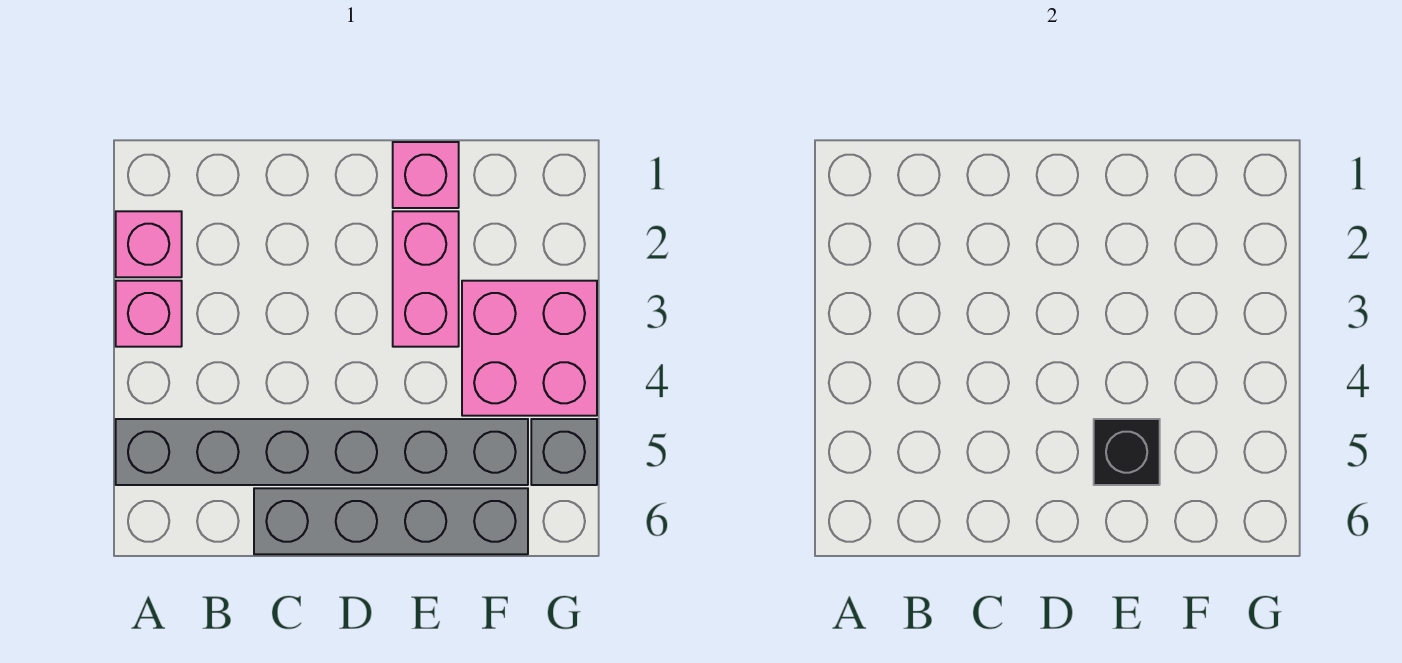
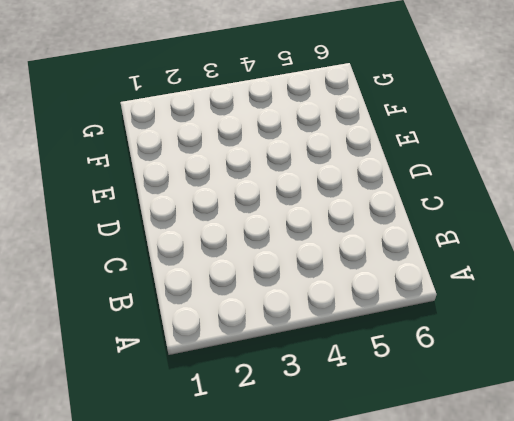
none -> pink 1x1 brick [116,211,182,277]
none -> pink 1x1 brick [116,281,182,347]

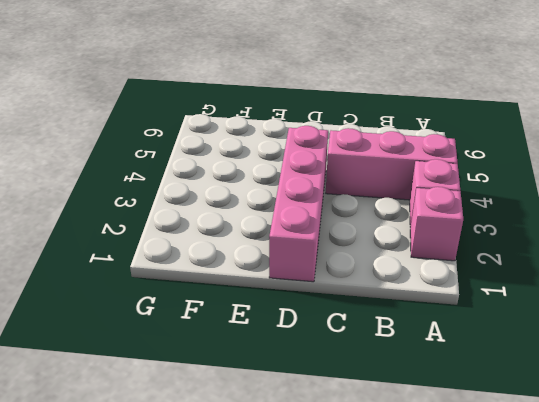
pink 1x3 brick [326,128,457,200] -> none
pink 1x4 brick [269,126,328,282] -> none
none -> grey 1x6 brick [116,419,528,485]
none -> grey 1x4 brick [254,488,528,554]

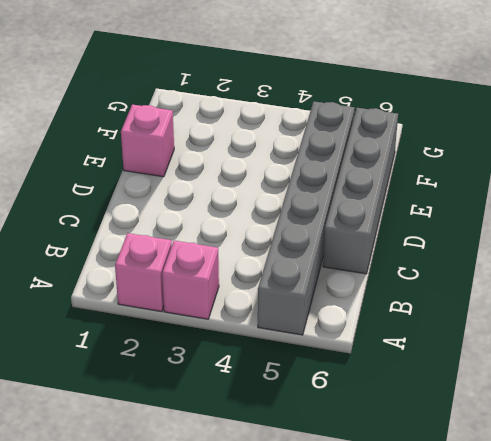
none -> pink 1x2 brick [393,211,459,347]
none -> pink 2x2 brick [462,281,597,416]

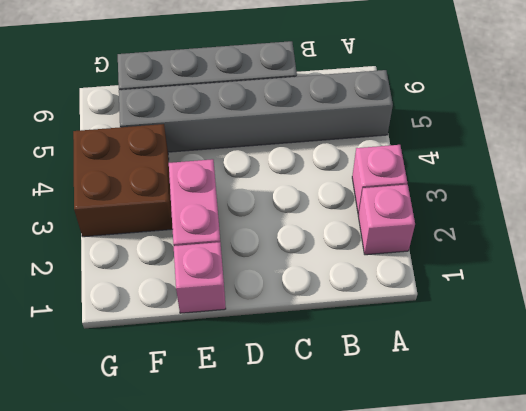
brown 2x2 brick [73,124,172,237] -> pink 2x2 brick [462,281,597,416]
none -> grey 1x1 brick [531,419,597,485]
none -> black 1x1 brick [1094,419,1160,485]

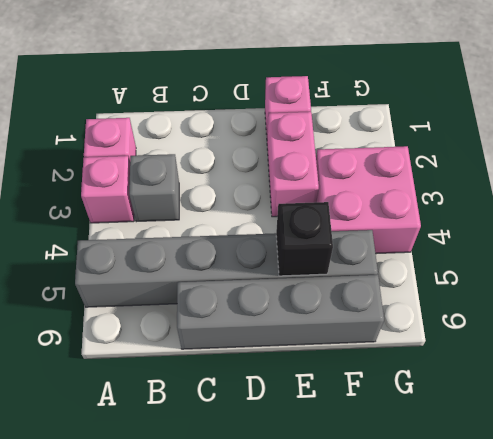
grey 1x1 brick [129,154,179,222] -> grey 1x1 brick moved to [531,419,597,485]

